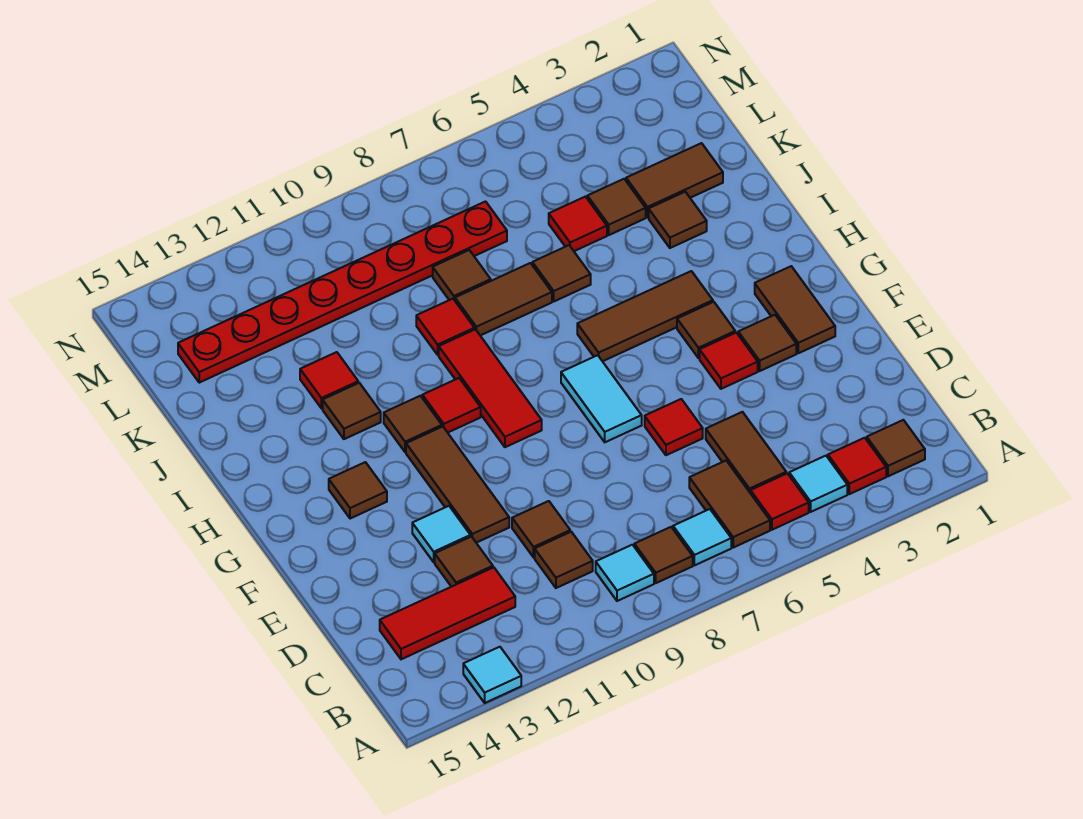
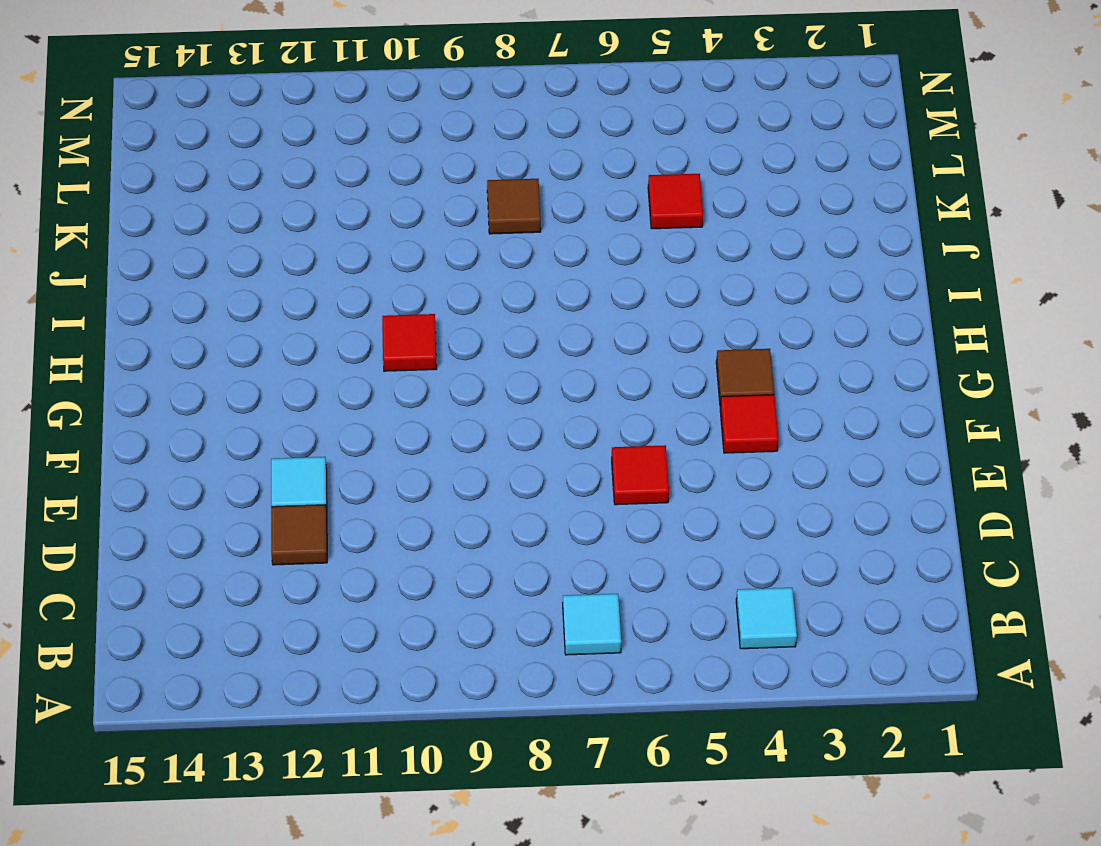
none -> cyan 1x1 tile [463,647,521,703]
none -> brown 1x1 tile [867,420,925,476]
none -> red 1x1 tile [828,438,886,494]
none -> red 1x1 tile [751,473,809,530]

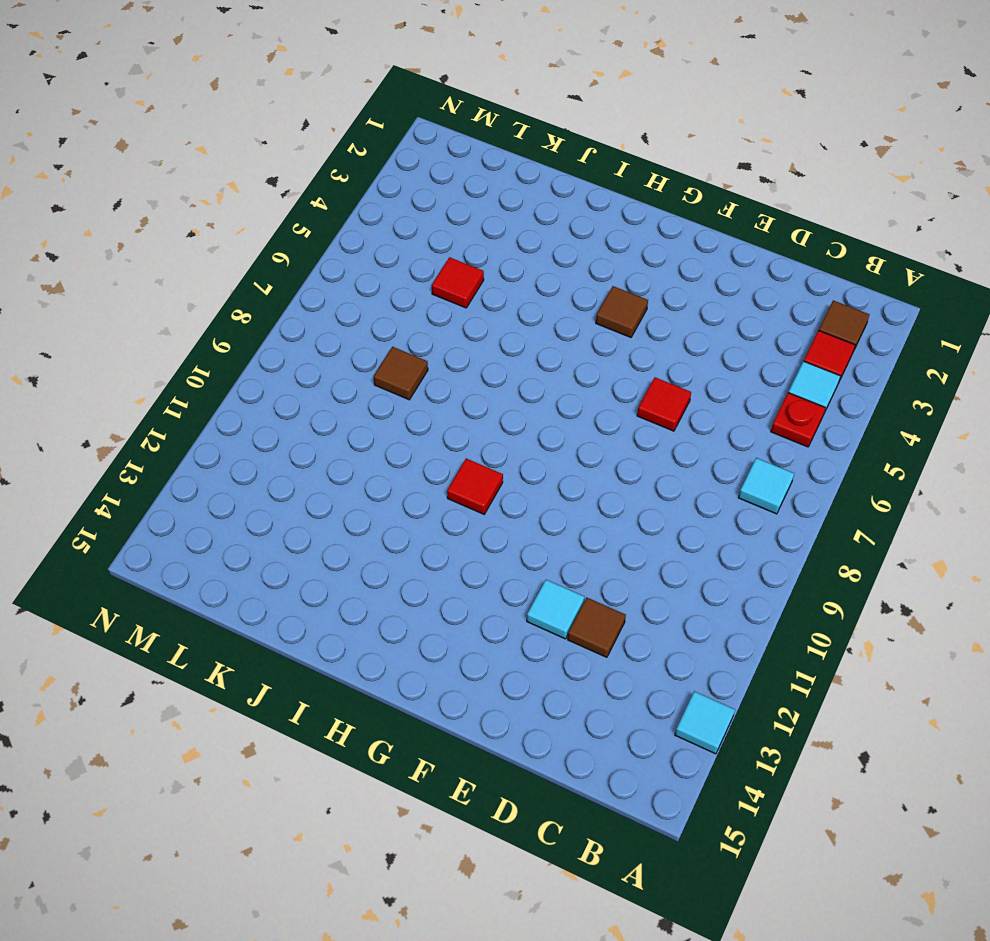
red 1x1 plate [771,393,825,447] -> red 1x1 tile [751,473,809,530]
none -> brown 1x2 tile [689,461,770,548]
none -> brown 1x1 tile [634,527,693,583]
none -> cyan 1x1 tile [596,545,654,601]
none -> brown 1x2 tile [706,412,786,493]

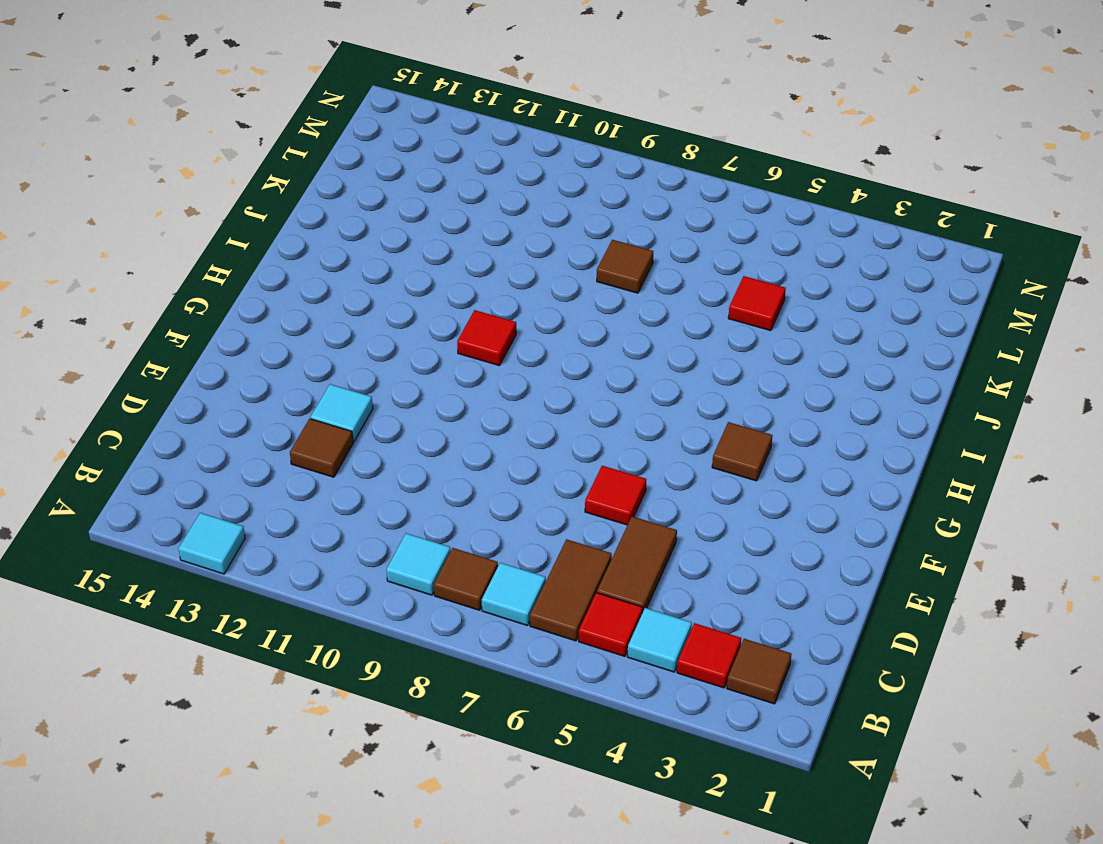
none -> brown 1x1 tile [535,532,593,588]
none -> red 1x3 tile [380,567,515,659]
none -> brown 1x1 tile [512,501,570,557]
none -> brown 1x3 tile [406,427,509,543]

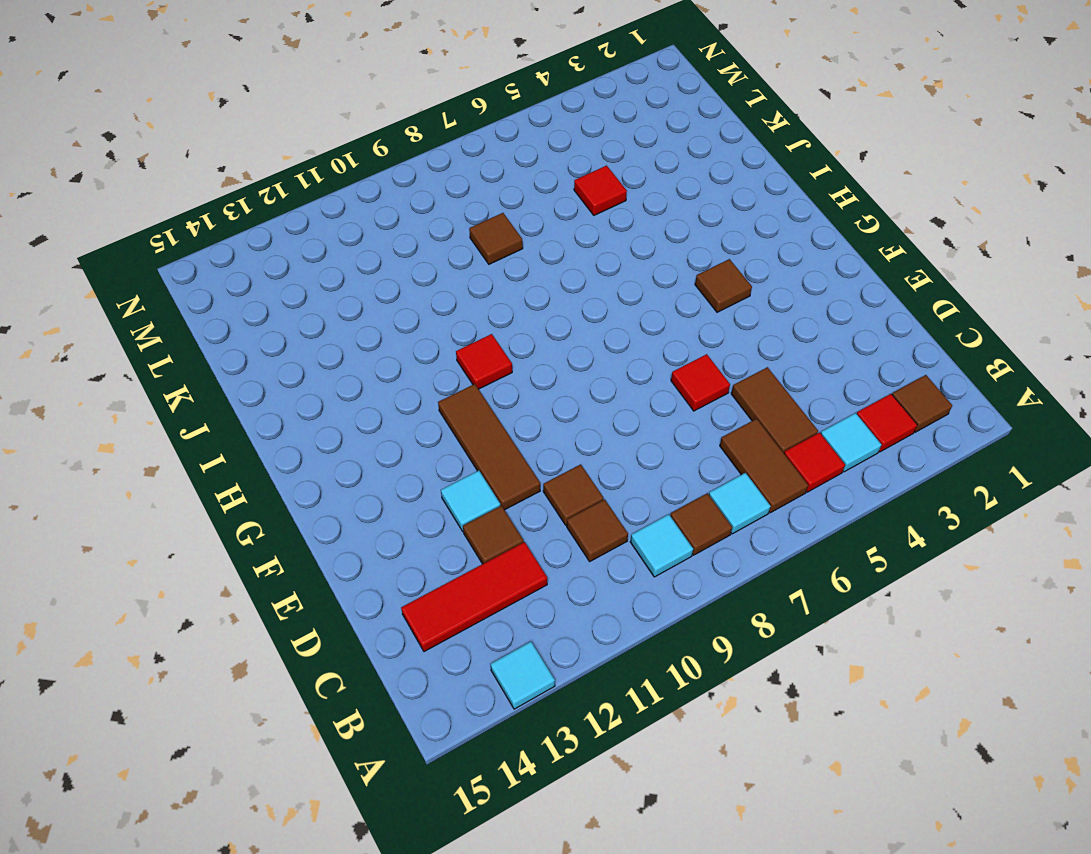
none -> brown 1x2 tile [755,266,835,353]
none -> brown 1x1 tile [738,315,796,371]
none -> red 1x1 tile [700,333,758,389]
none -> cyan 1x2 tile [561,355,642,442]

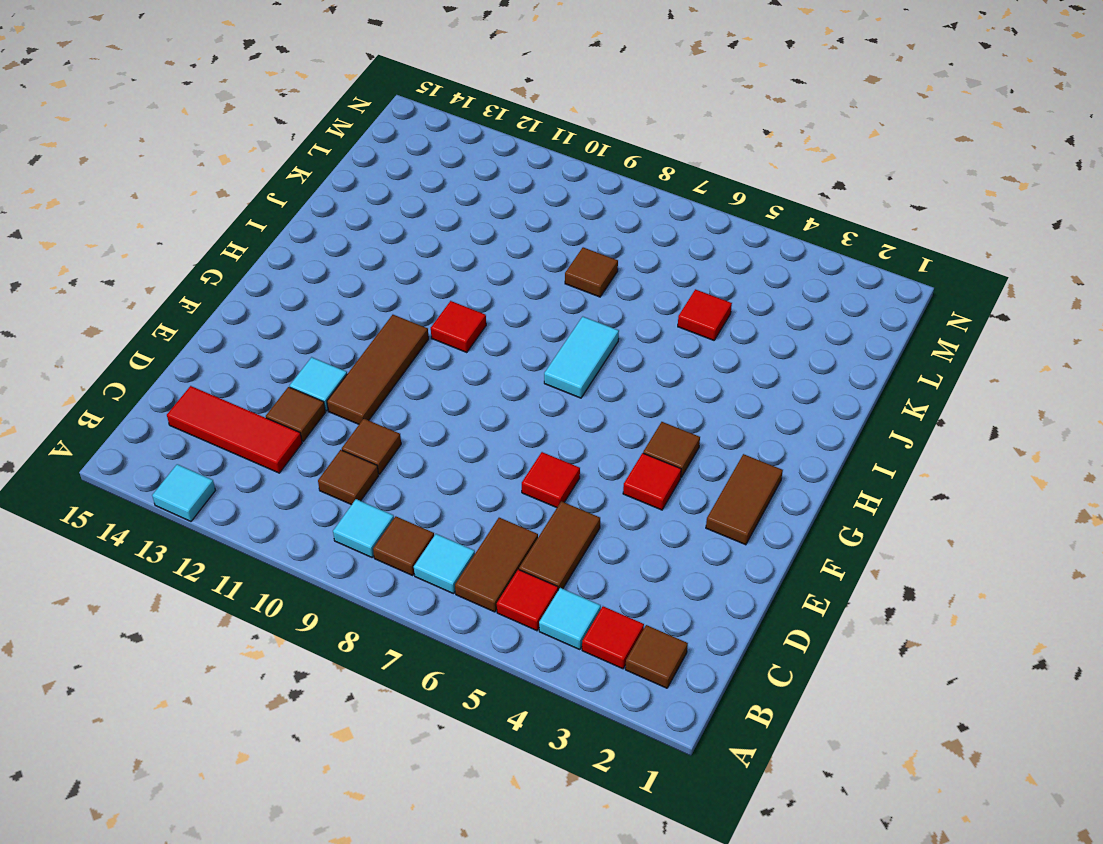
cyan 1x2 tile [544,317,619,398] -> cyan 1x2 tile moved to [561,355,642,442]
none -> brown 1x1 tile [738,315,796,371]
none -> red 1x3 tile [439,329,542,447]
none -> brown 1x1 tile [329,462,387,519]
none -> brown 1x3 tile [577,271,713,361]

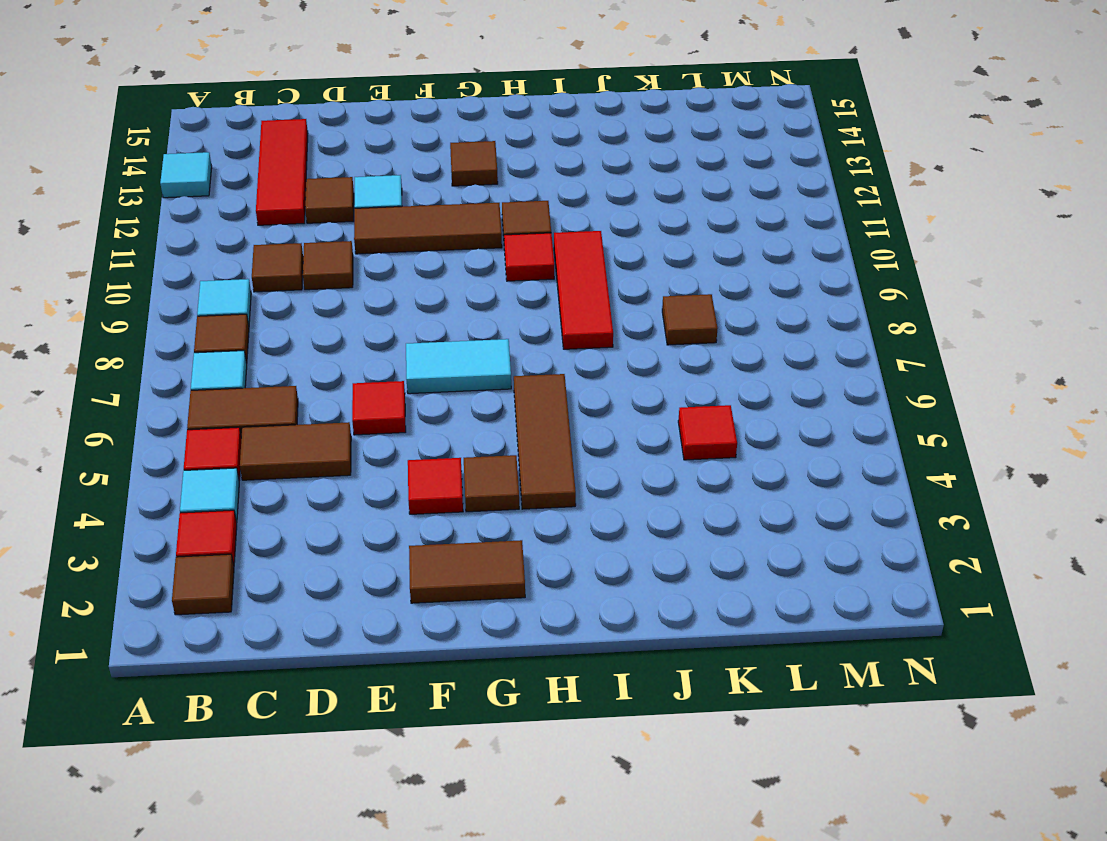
red 1x3 tile [554,231,613,349] -> red 1x3 tile turned to [439,329,542,447]
none -> brown 1x1 tile [738,315,796,371]
none -> brown 1x1 tile [323,383,381,439]
none -> brown 1x1 tile [649,192,707,248]
none -> brown 1x1 tile [532,245,591,301]

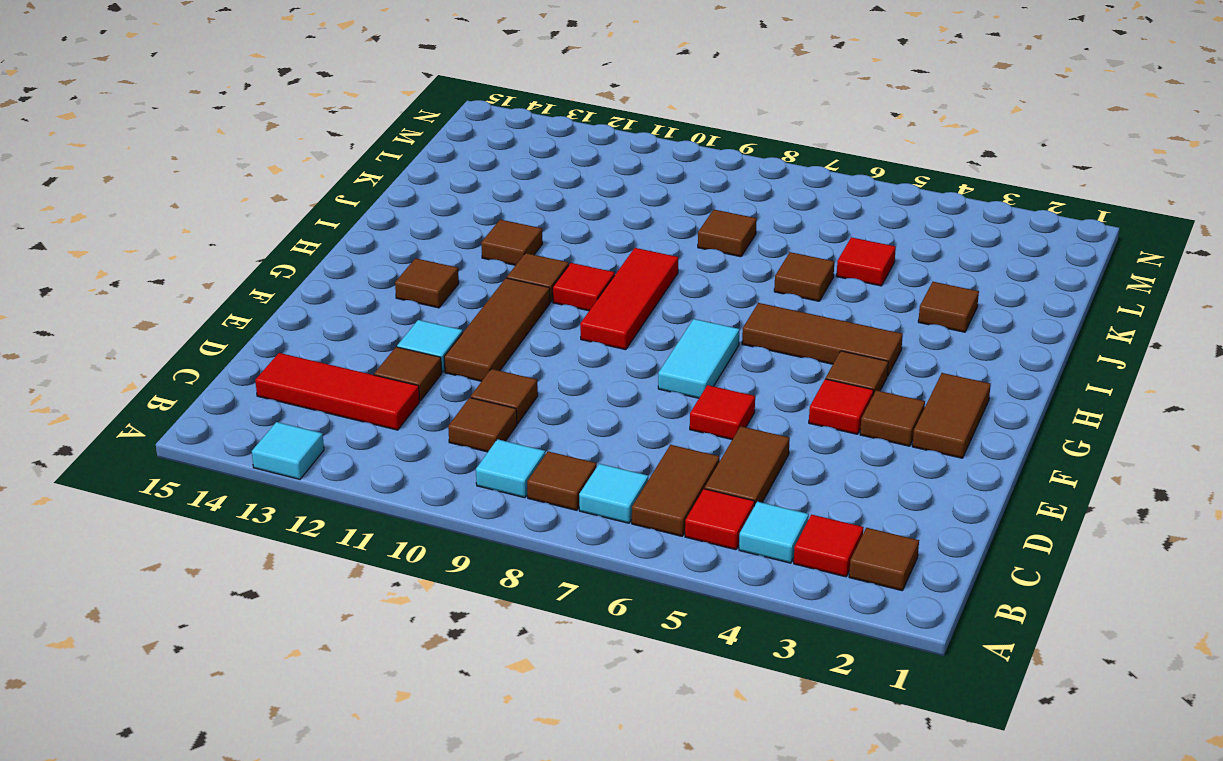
none -> brown 1x2 tile [455,263,552,335]
none -> red 1x1 tile [416,299,474,355]
none -> red 1x1 tile [300,352,358,409]
none -> brown 1x2 tile [626,143,723,217]

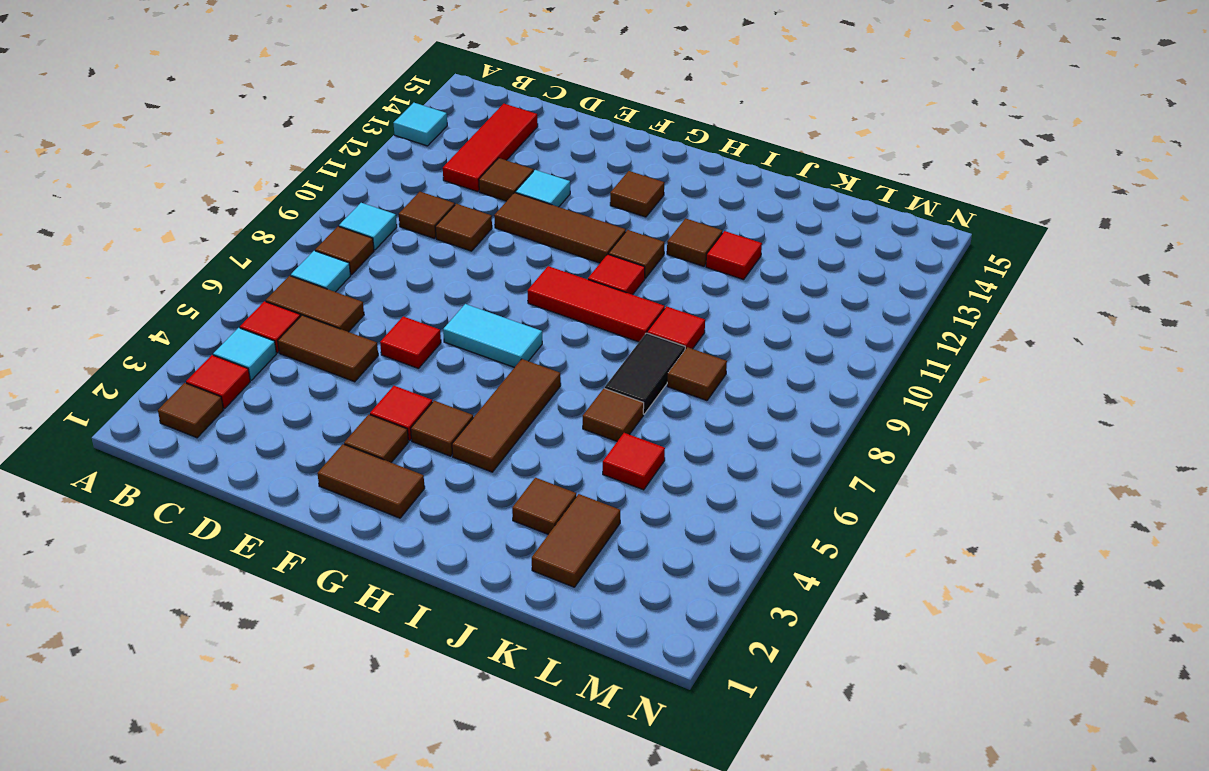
black 1x2 tile [605,333,685,414] -> brown 1x2 tile [455,263,552,335]
none -> brown 1x1 tile [587,179,646,235]
none -> red 1x8 plate [178,202,507,383]

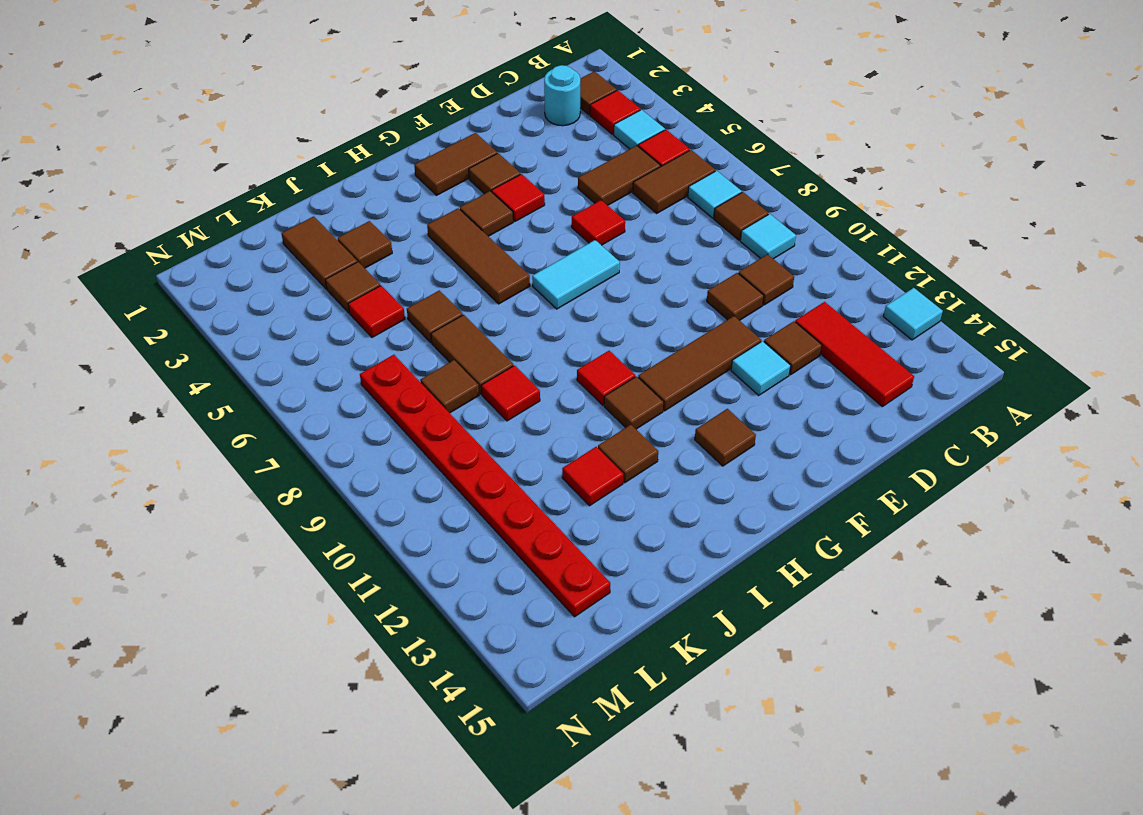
cyan 1x1 round brick [544,65,580,126] -> none
none -> red 1x3 tile [439,329,542,447]

